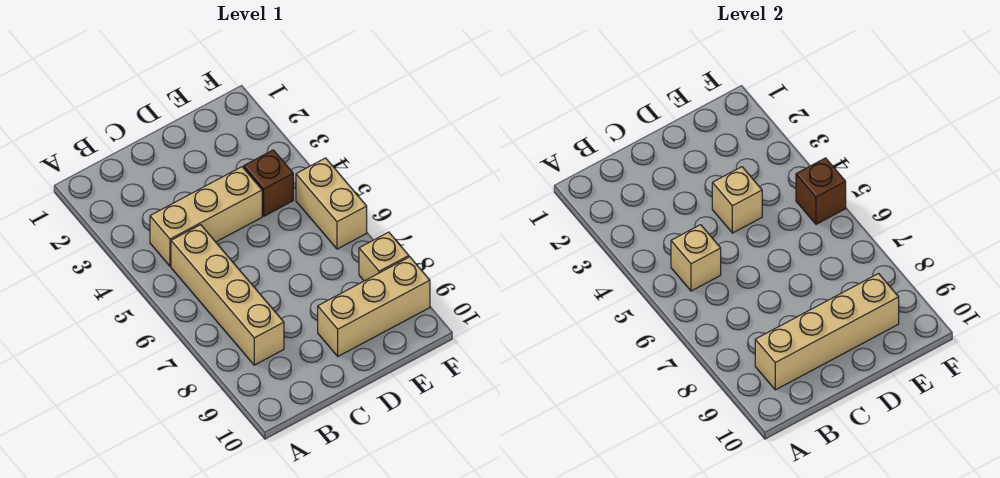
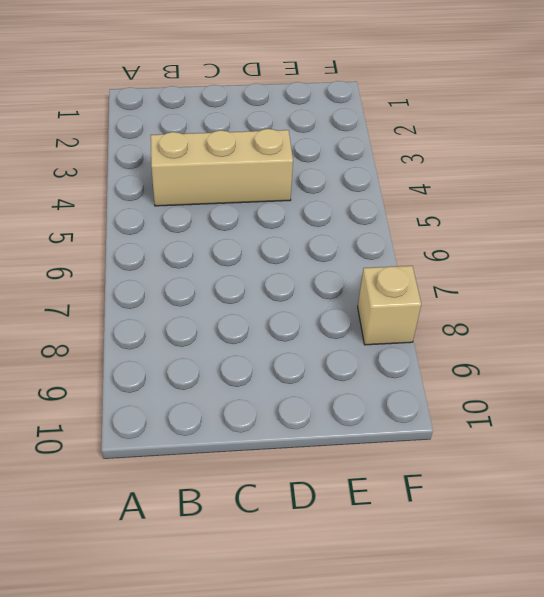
none -> tan 1x4 brick [171,225,284,365]
none -> tan 1x3 brick [318,257,430,356]

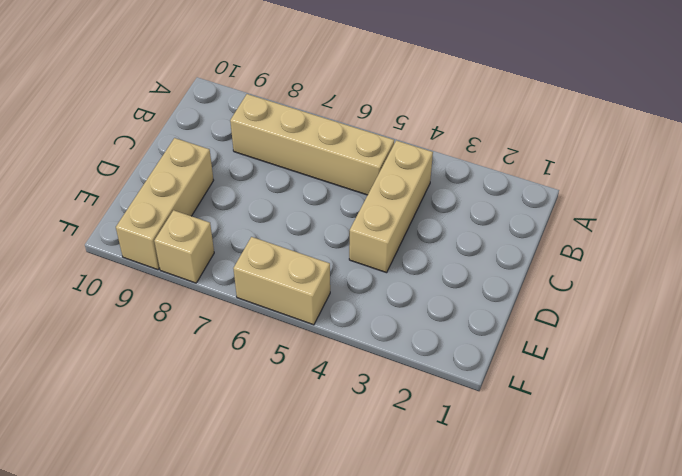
none -> brown 1x1 brick [244,150,293,216]
none -> tan 1x1 brick [671,225,721,291]

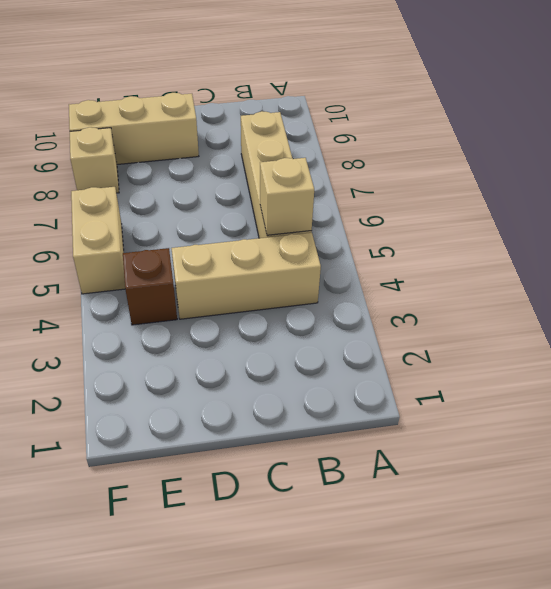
none -> tan 1x4 brick [755,274,899,390]
none -> tan 1x1 brick [712,167,762,233]

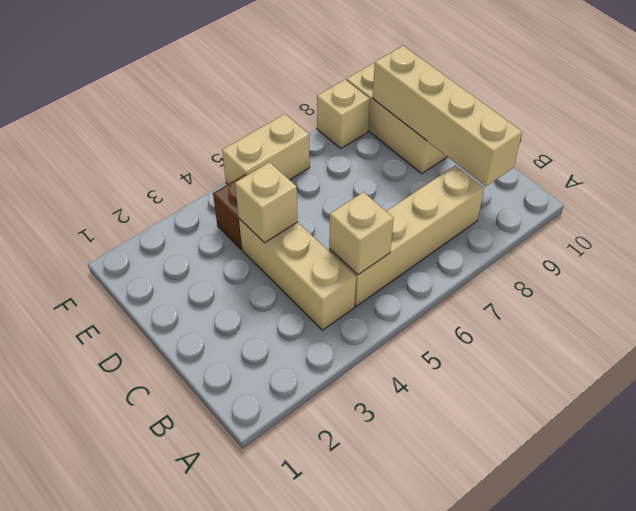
none -> brown 1x1 brick [796,158,846,224]

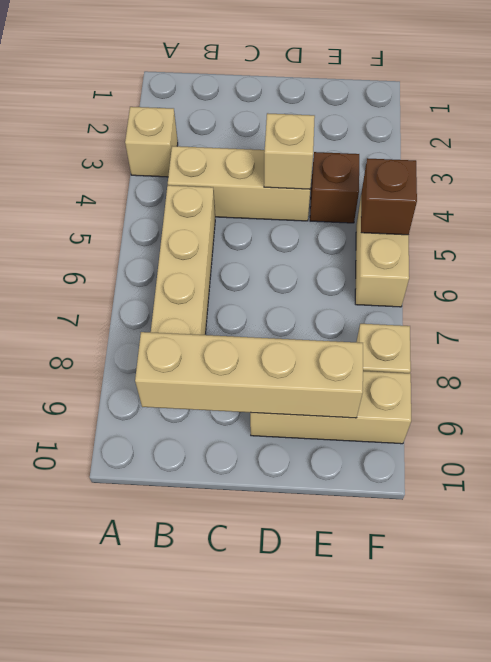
tan 1x1 brick [125,107,178,177] -> tan 1x1 brick moved to [671,225,721,291]

